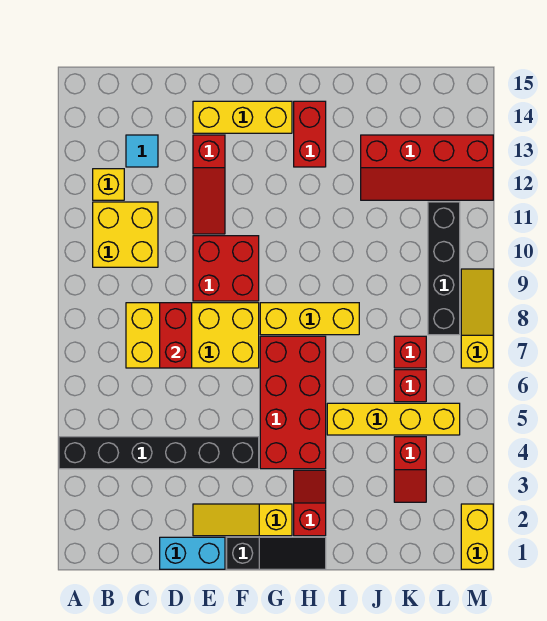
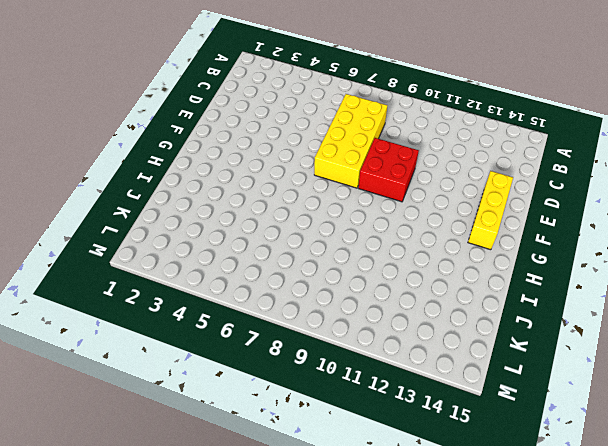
none -> black 1x6 brick [59,437,259,469]
none -> yellow 2x2 brick [93,202,158,267]
none -> yellow 1x1 brick [93,169,124,200]

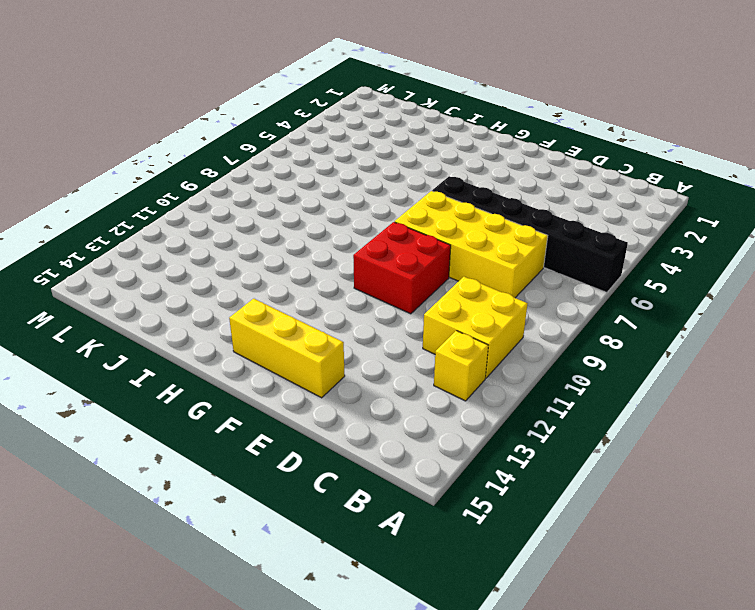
black 1x6 brick [432,176,628,292] -> black 1x6 brick moved to [59,437,259,469]
none -> cyan 1x1 tile [126,135,158,167]
none -> cyan 1x2 brick [160,537,225,569]
none -> yellow 1x3 slope [193,504,292,536]

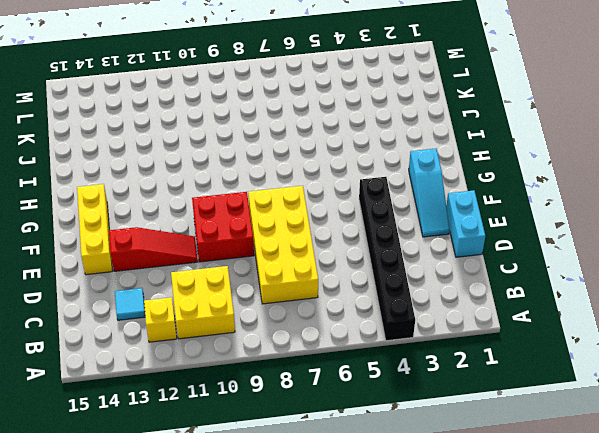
cyan 1x3 slope [409,149,450,237] -> yellow 1x3 slope [193,504,292,536]
none -> black 1x3 slope [227,537,326,569]
none -> red 2x4 brick [260,336,326,469]
none -> yellow 1x3 brick [260,303,359,335]

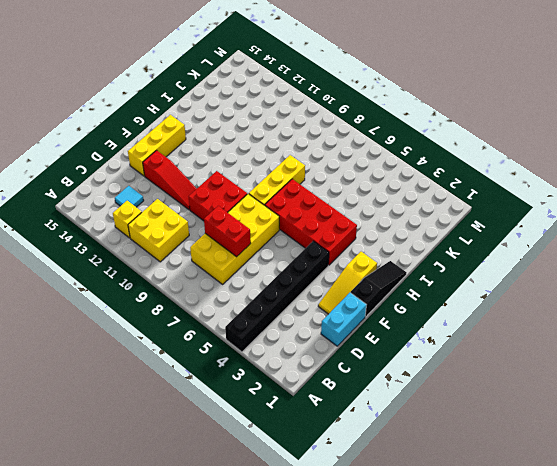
none -> red 1x2 slope [294,470,326,536]
none -> red 1x2 brick [294,101,326,167]
none -> yellow 1x4 brick [327,403,460,435]

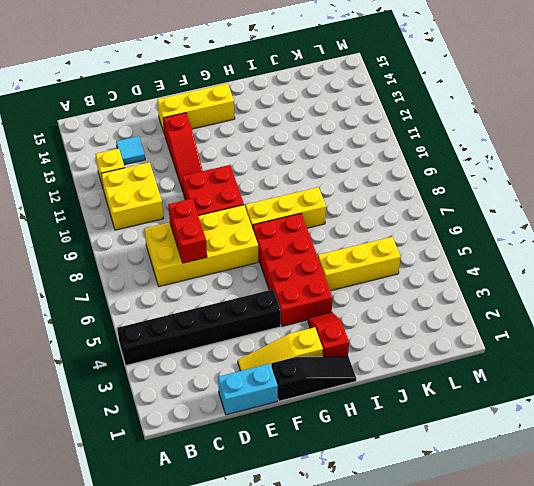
yellow 1x3 brick [318,237,401,291] -> yellow 1x4 brick [327,403,460,435]
none -> red 1x2 brick [294,101,326,167]
none -> red 2x4 slope [361,135,493,200]
none -> red 1x2 slope [394,437,426,502]

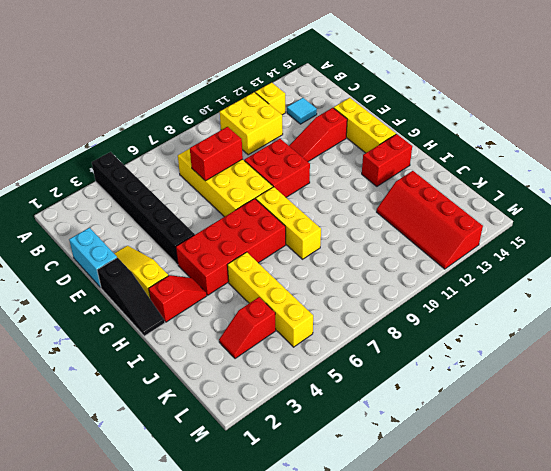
none -> red 1x1 brick [394,370,426,402]
none -> red 1x1 brick [394,336,426,368]
none -> black 1x4 brick [428,202,460,335]

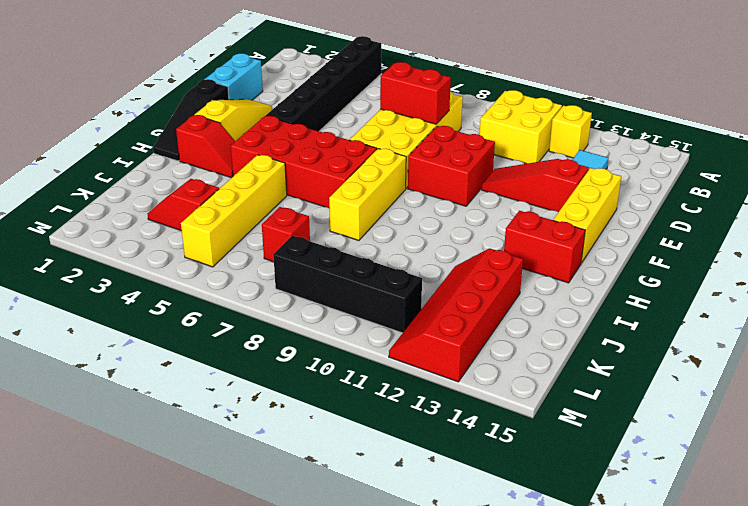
none -> red 1x1 brick [394,370,426,402]
none -> yellow 1x2 brick [461,504,493,569]
none -> yellow 1x3 slope [461,269,493,368]

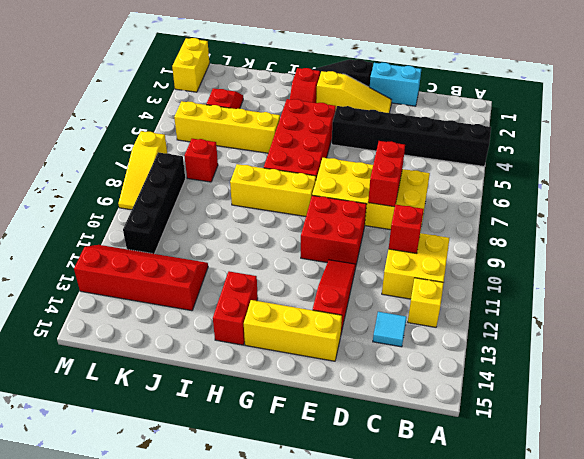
red 1x1 brick [389,204,424,253] -> red 1x1 brick moved to [394,370,426,402]

